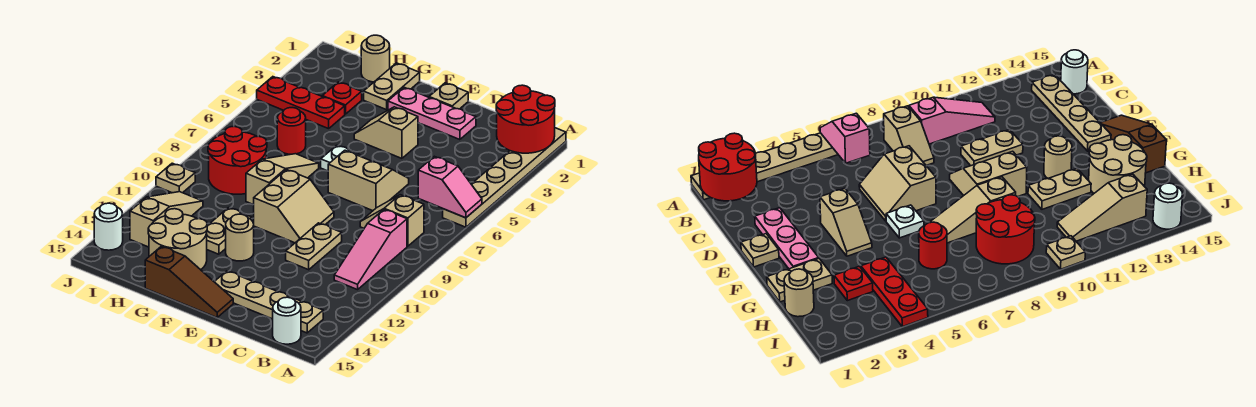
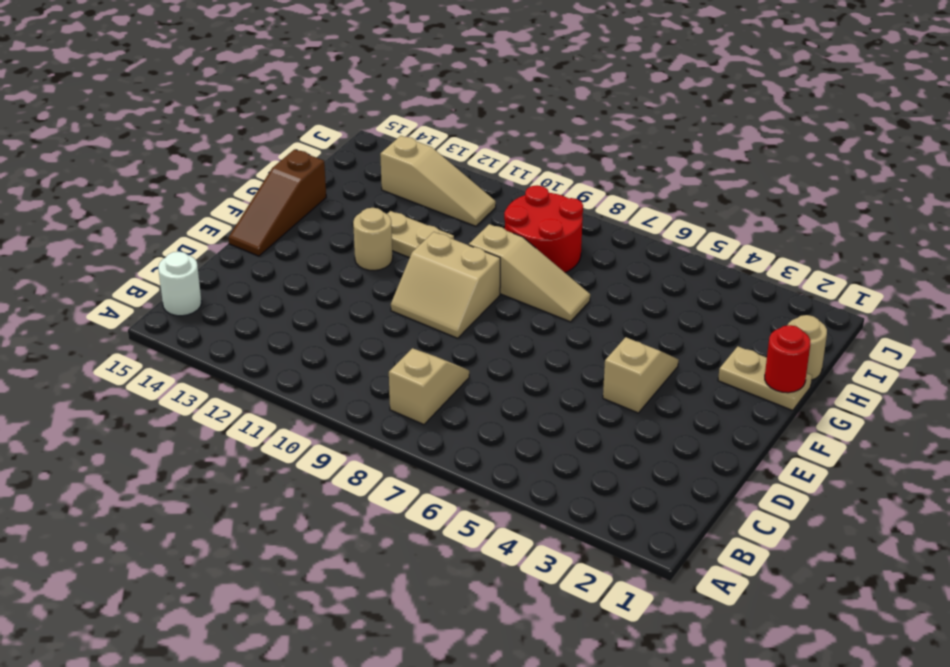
red 1x1 round brick [765,325,810,393] -> red 1x1 round brick moved to [277,108,306,154]
none -> tan 1x6 plate [443,128,566,227]
none -> pink 1x3 slope [334,210,407,290]
none -> tan 1x4 plate [214,271,323,333]

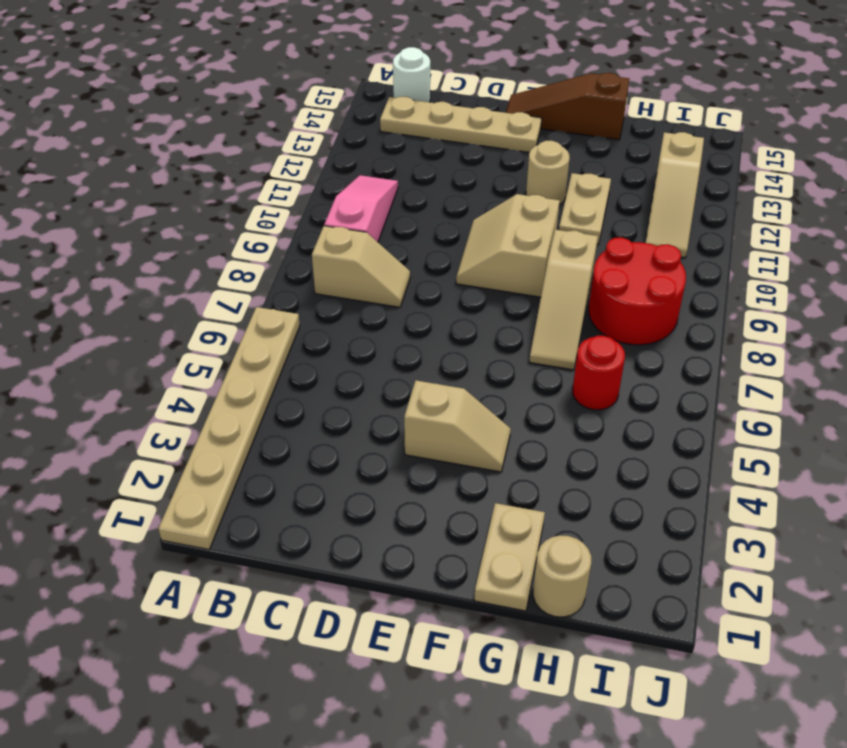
none -> pink 1x3 plate [388,88,476,140]
none -> tan 2x2 slope [328,150,409,211]
none -> tan 1x2 plate [286,223,342,270]

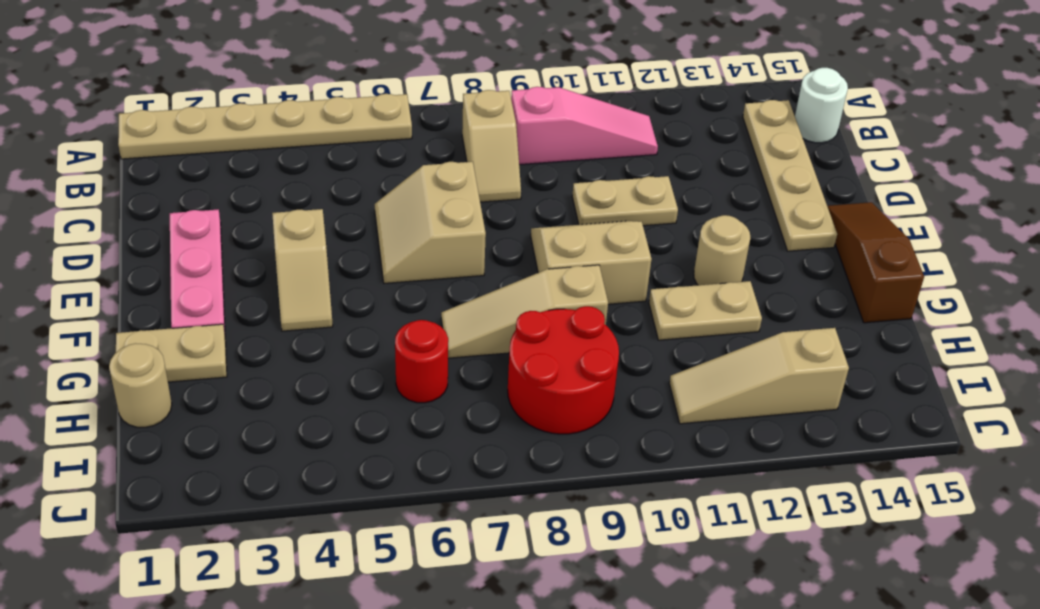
none -> tan 1x1 plate [429,83,468,109]
none -> white 1x1 plate [321,145,360,171]
none -> tan 2x2 round brick [148,209,207,270]

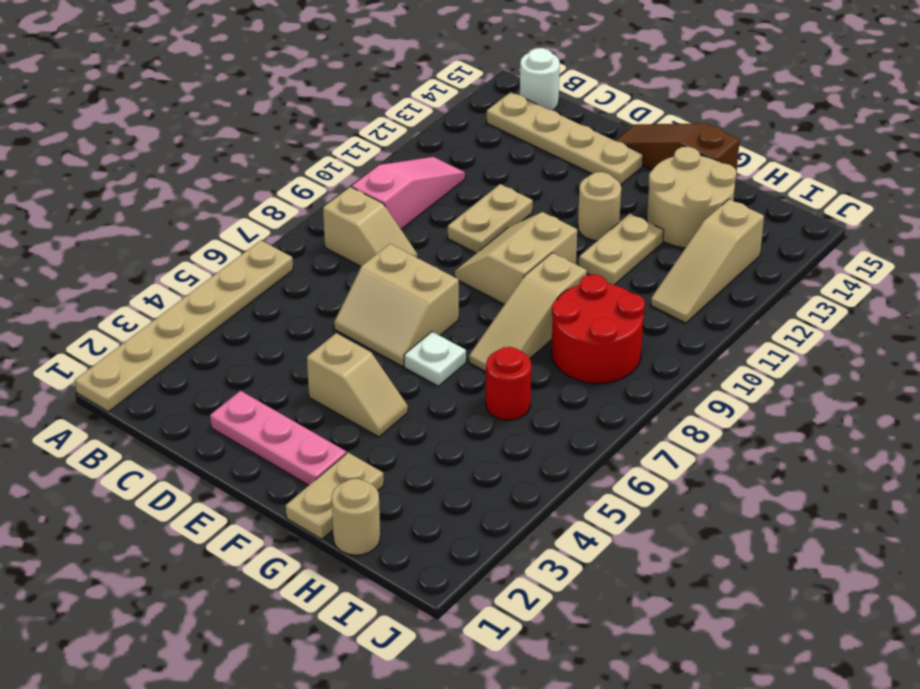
none -> tan 1x1 plate [429,83,468,109]
none -> red 1x1 plate [322,82,362,114]
none -> red 1x3 plate [257,77,345,129]

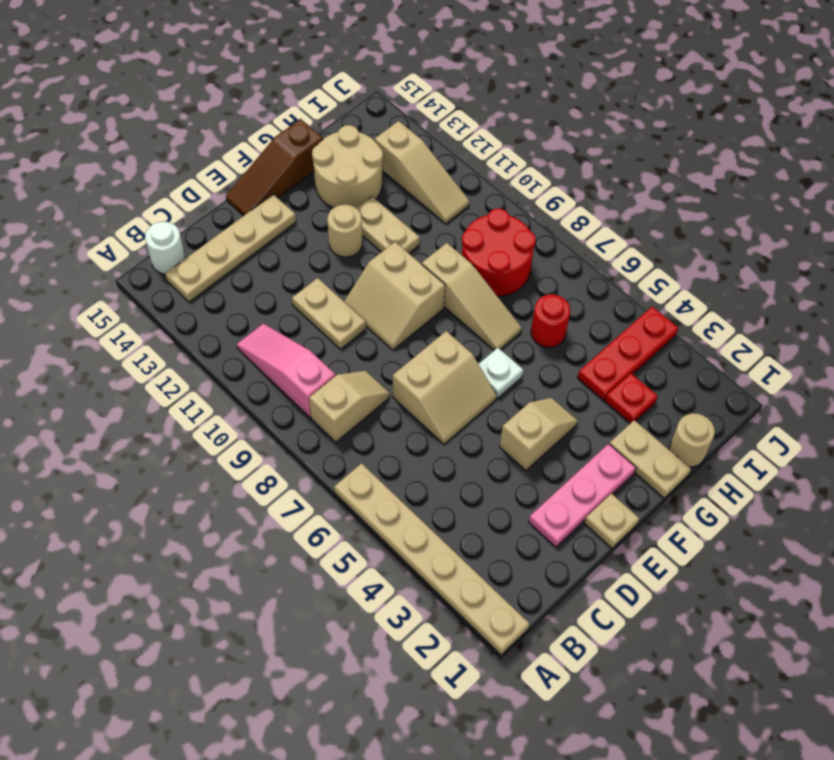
none -> tan 1x1 plate [156,163,195,193]
none -> white 1x1 round brick [94,203,123,250]
none -> red 2x2 round brick [496,85,555,153]

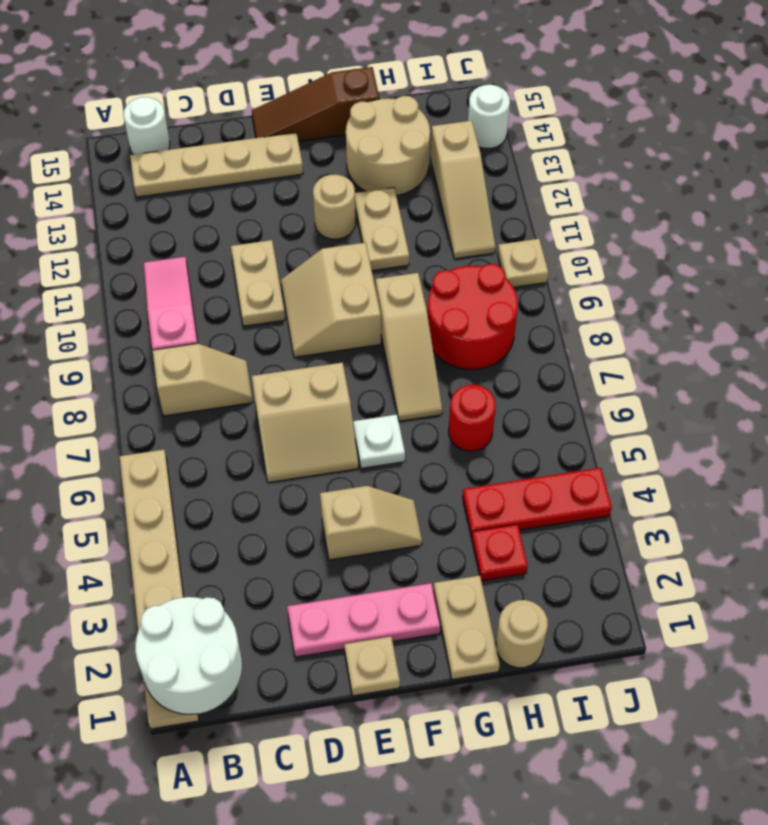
white 2x2 round brick [135,597,242,714] -> red 2x2 round brick [496,85,555,153]
none -> pink 1x2 slope [418,156,482,218]

